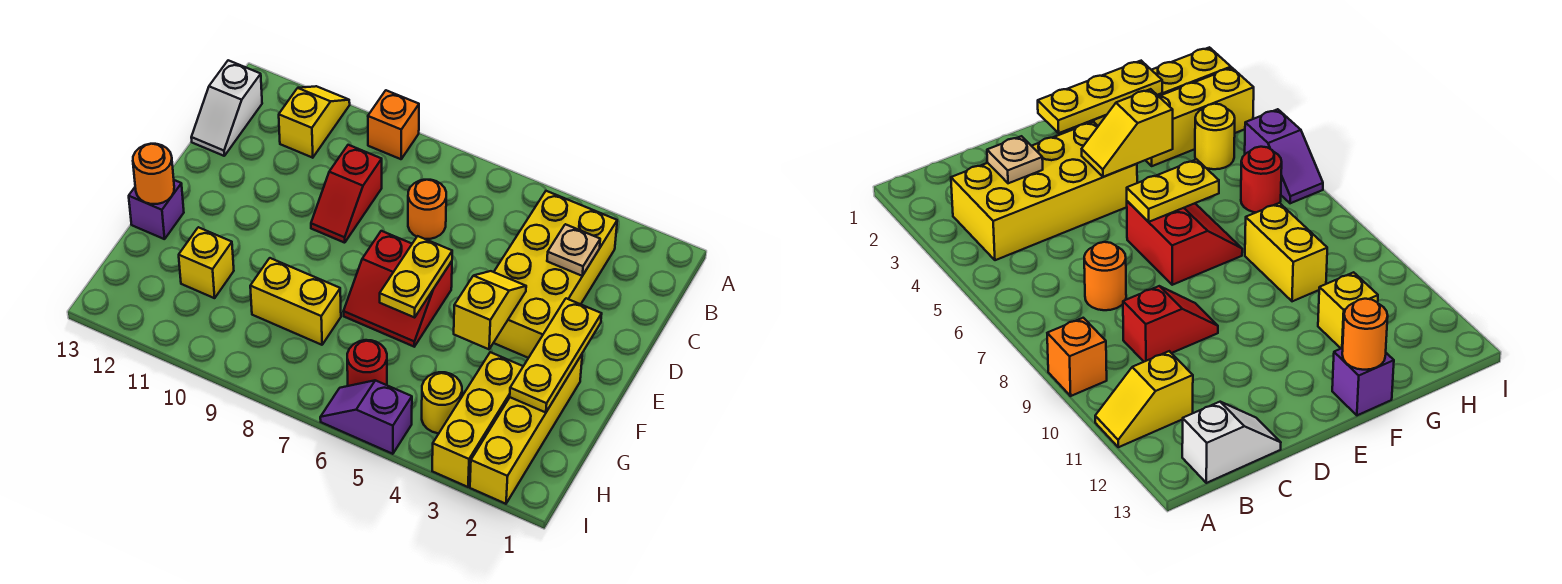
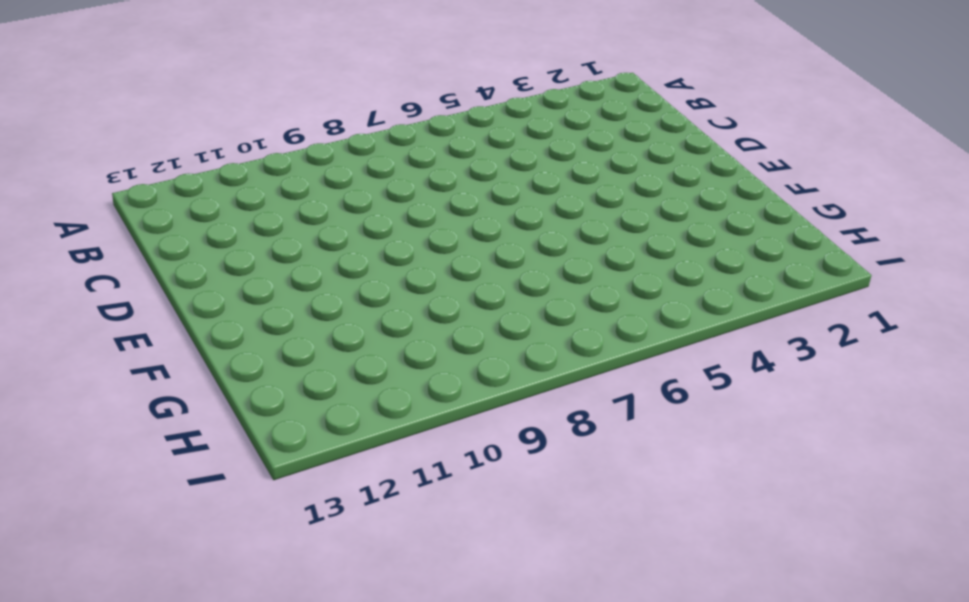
none -> orange 1x1 brick [368,90,419,159]
none -> yellow 1x2 slope [279,86,350,158]
none -> yellow 2x4 brick [494,191,617,358]

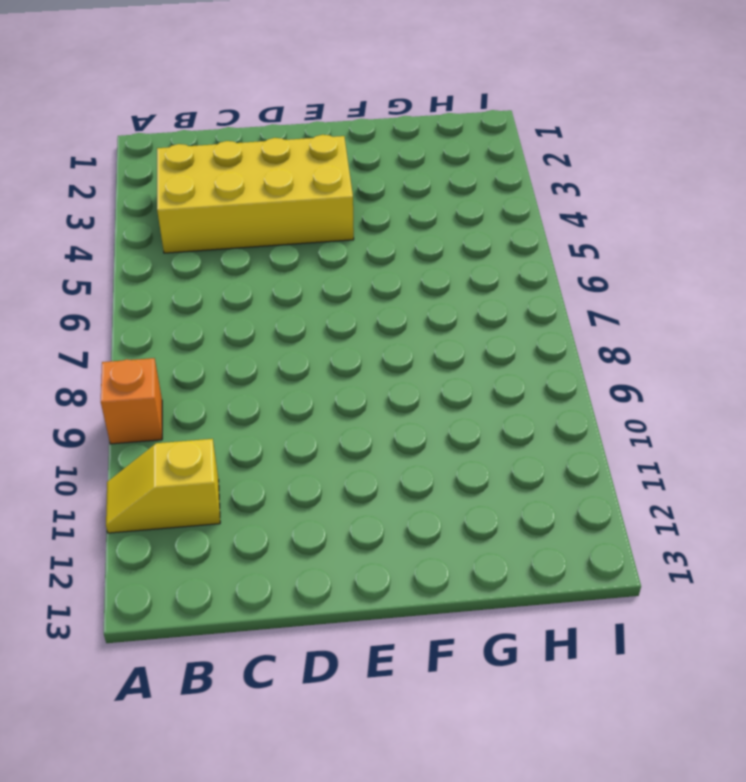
none -> white 1x2 slope [191,60,262,156]
none -> orange 1x1 round brick [408,180,446,239]
none -> red 1x2 slope [311,145,382,243]

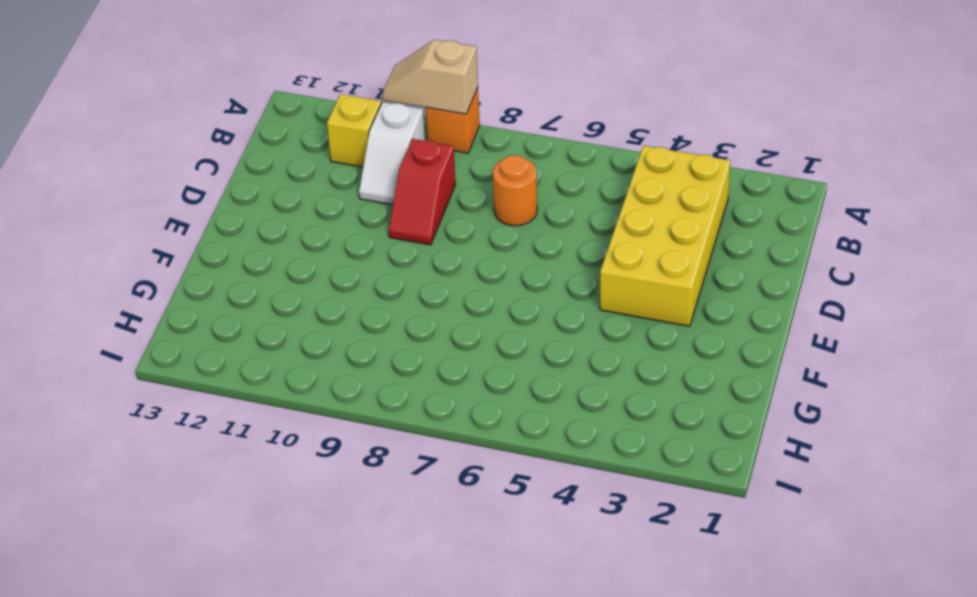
tan 1x2 slope [382,40,478,114] -> none
white 1x2 slope [359,102,425,205] -> white 1x2 slope moved to [191,60,262,156]
none -> red 2x2 slope [343,231,452,347]
none -> yellow 1x4 brick [470,354,582,504]
none -> purple 1x1 brick [129,180,184,239]

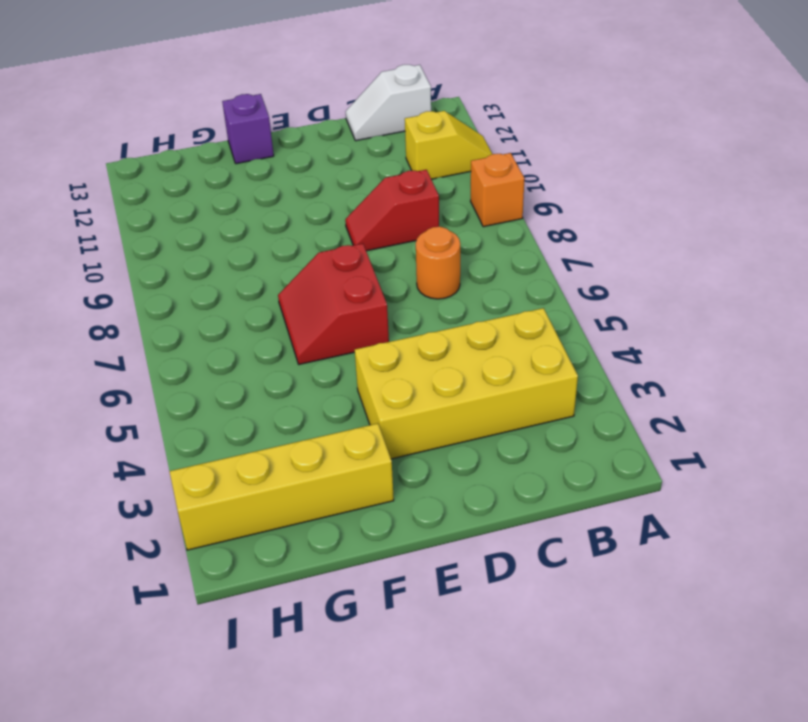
none -> yellow 1x3 brick [432,352,523,487]
none -> yellow 1x2 brick [250,258,341,345]
none -> yellow 1x1 brick [179,227,234,298]

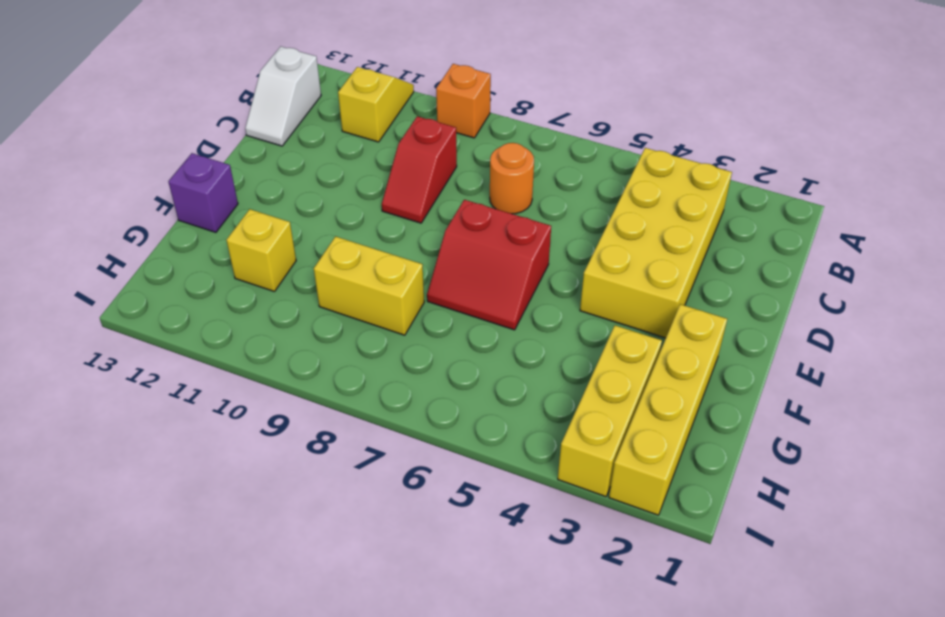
none -> yellow 1x1 round brick [422,372,462,433]
none -> red 1x1 round brick [347,340,387,386]
none -> purple 1x2 slope [320,380,412,454]

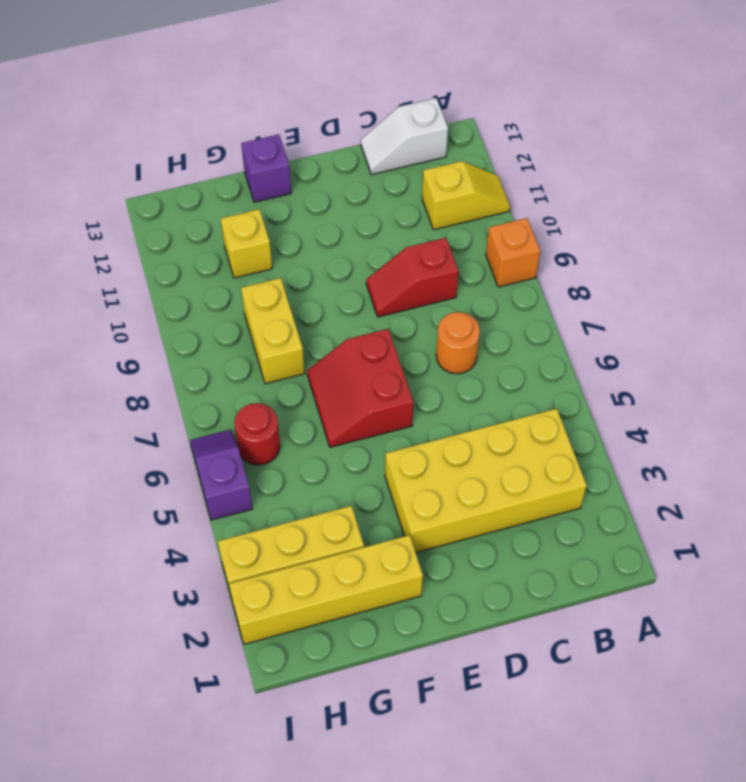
none -> yellow 1x1 round brick [422,372,462,433]
none -> tan 1x1 plate [547,224,600,276]
none -> yellow 1x3 plate [510,298,602,413]

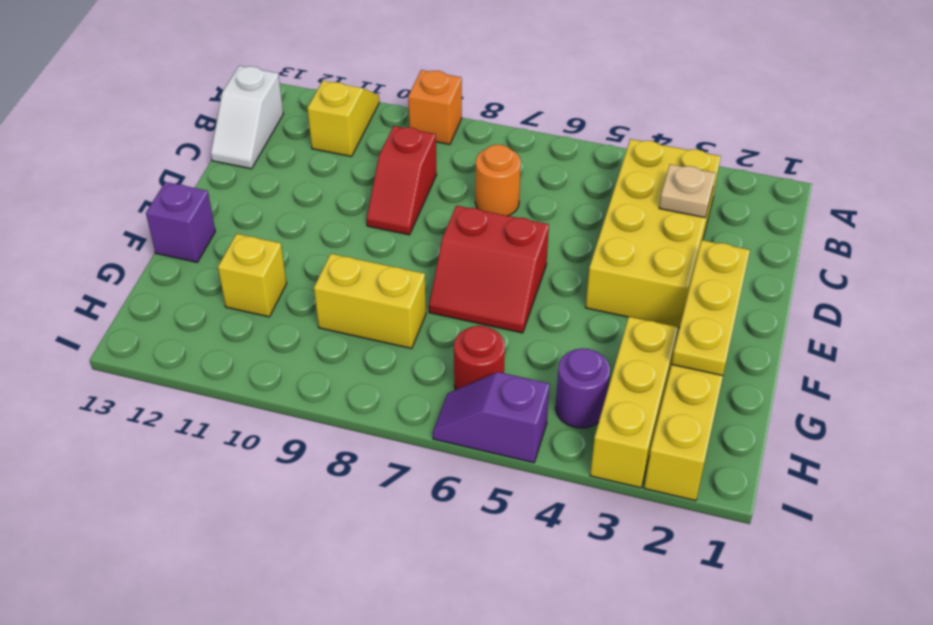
purple 1x1 round brick [555,348,610,428] -> yellow 1x1 round brick [422,372,462,433]
none -> yellow 1x2 slope [454,271,526,349]
none -> yellow 1x2 plate [380,236,452,317]
none -> orange 1x1 round brick [133,144,174,204]

